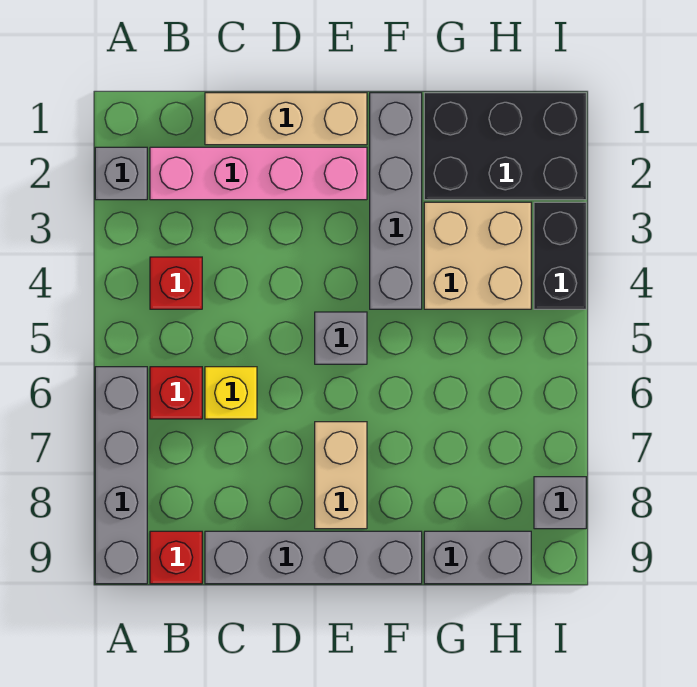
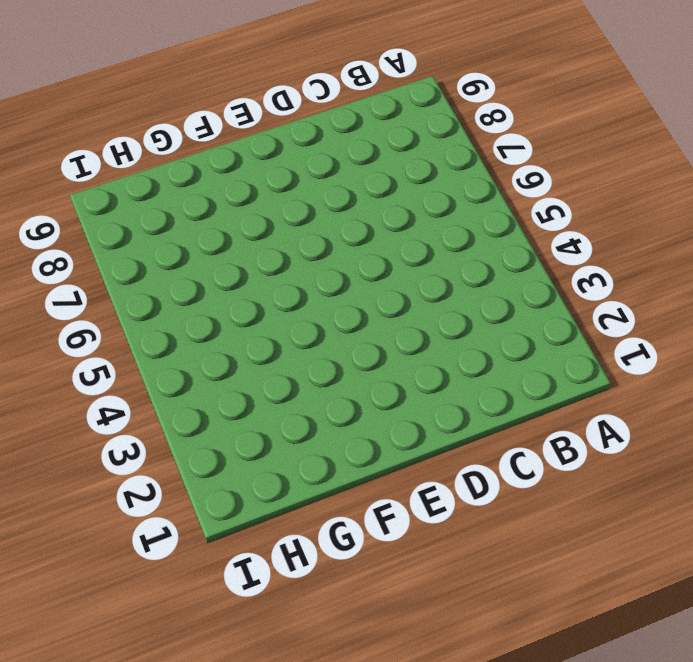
none -> grey 1x1 brick [95,147,147,200]
none -> grey 1x4 brick [95,367,147,584]
none -> pink 1x4 brick [150,147,367,200]

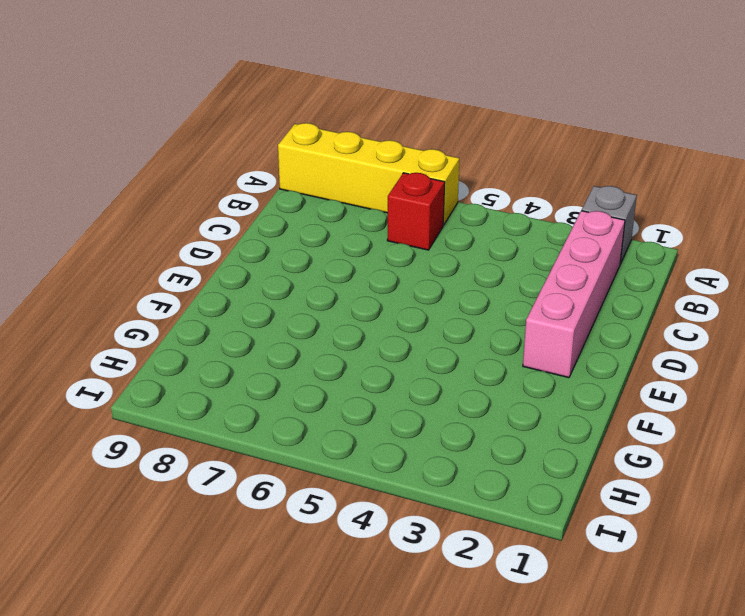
yellow 1x4 brick [278,123,459,225] -> grey 1x4 brick [95,367,147,584]
none -> red 1x1 brick [150,257,202,309]
none -> red 1x1 brick [150,531,202,584]
none -> tan 1x3 brick [205,93,367,145]

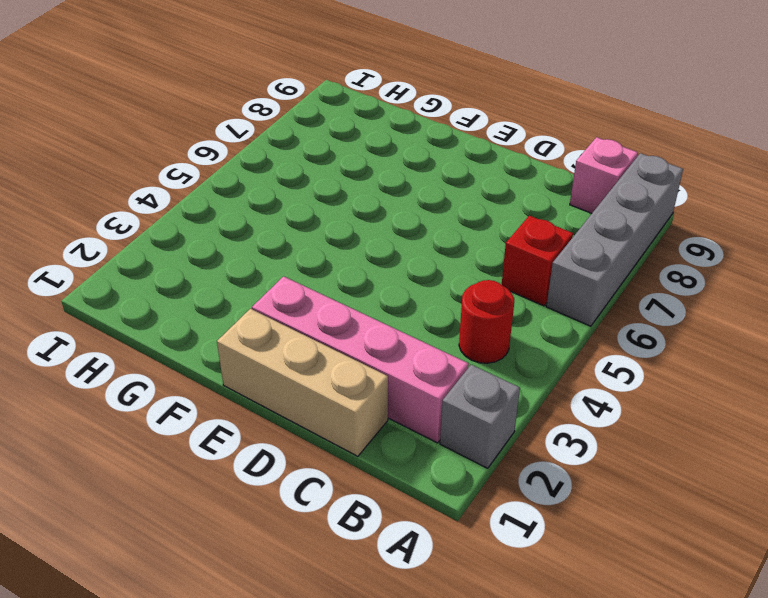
red 1x1 round brick [459,280,514,363] -> red 1x1 brick [150,257,202,309]
pink 1x1 brick [570,137,638,213] -> red 1x1 brick [150,531,202,584]
none -> yellow 1x1 brick [205,367,257,419]
none -> grey 1x4 brick [205,531,422,584]
none -> grey 1x1 brick [315,312,367,364]

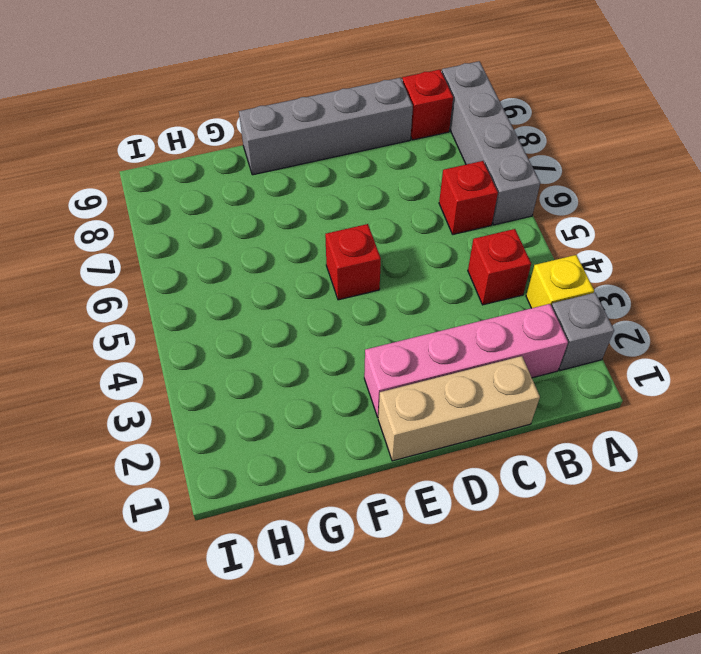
yellow 1x1 brick [526,255,594,308] -> yellow 1x1 brick moved to [205,367,257,419]
red 1x1 brick [325,224,381,300] -> grey 1x1 brick [315,312,367,364]
none -> tan 1x2 brick [315,422,367,529]
none -> grey 1x4 brick [370,93,422,309]
none -> black 2x3 brick [424,93,586,200]

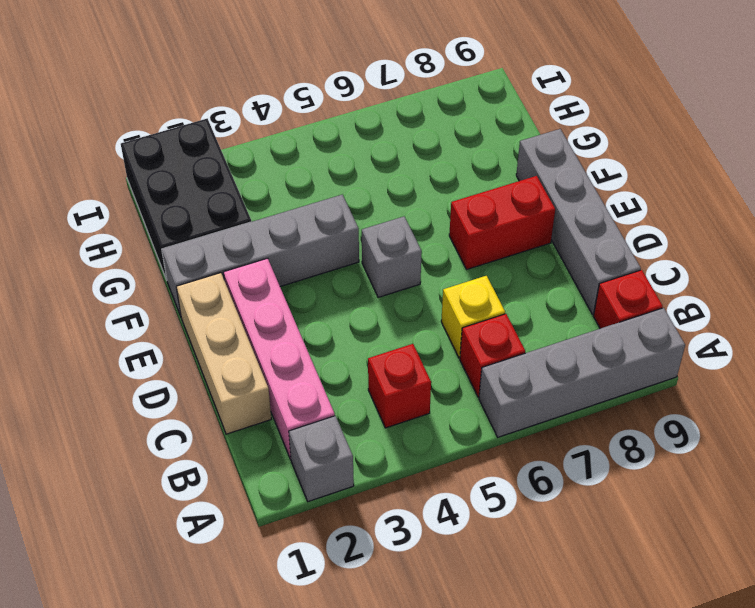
red 1x2 brick [449,176,555,269] -> tan 1x2 brick [315,422,367,529]
none -> tan 2x2 brick [424,202,531,309]
none -> grey 1x2 brick [424,531,531,584]
none -> black 1x2 brick [534,202,586,309]

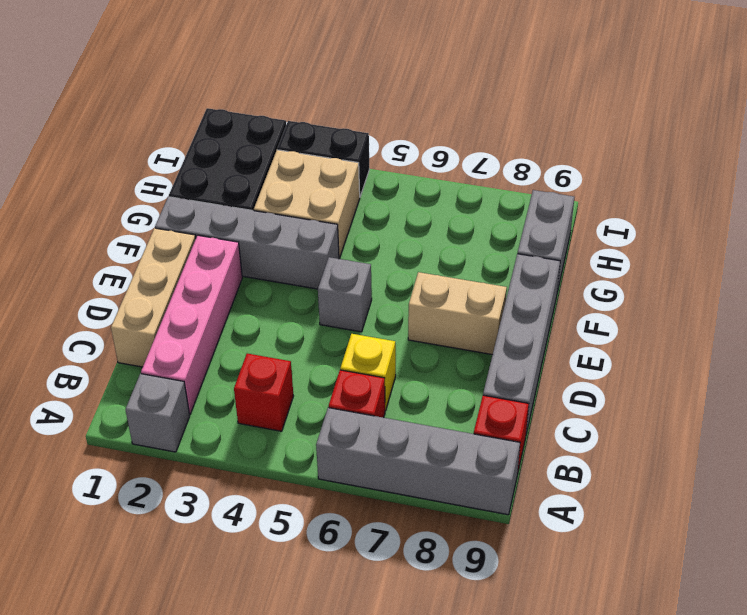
none -> grey 1x1 brick [534,477,586,529]

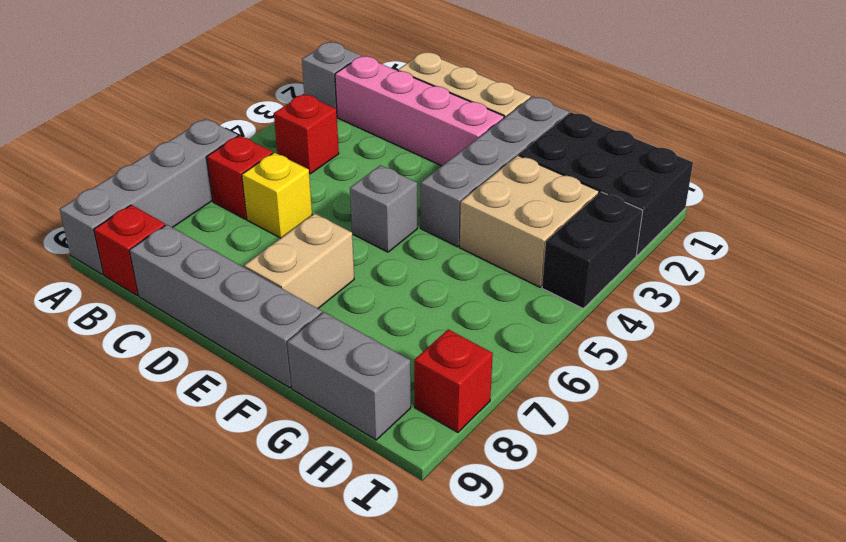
red 1x1 brick [414,329,493,432] -> grey 1x1 brick [534,477,586,529]

